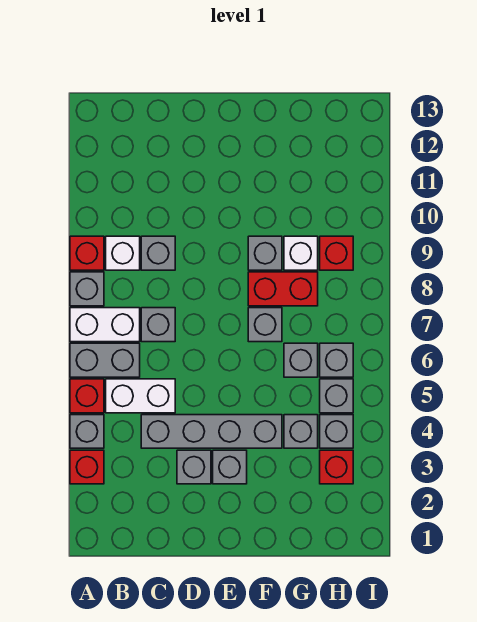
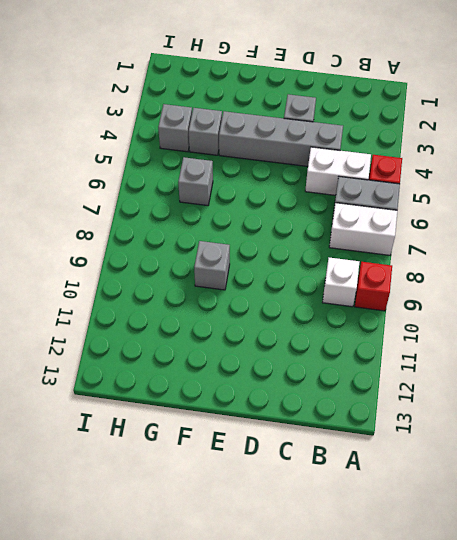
none -> red 1x1 brick [70,450,104,484]
none -> grey 1x1 brick [70,415,104,448]
none -> grey 1x1 brick [70,272,104,306]

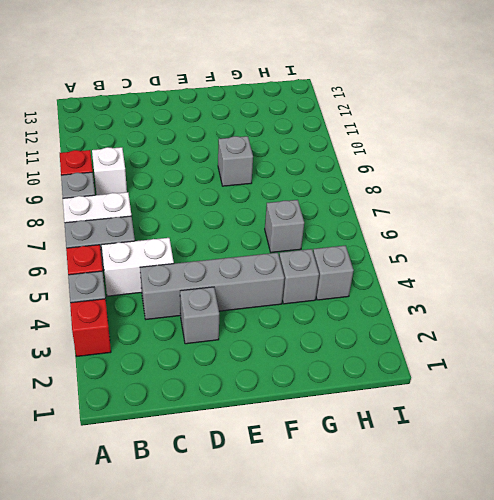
none -> grey 1x1 brick [141,308,175,342]
none -> grey 1x1 brick [141,236,175,270]
none -> grey 1x1 brick [213,450,247,484]

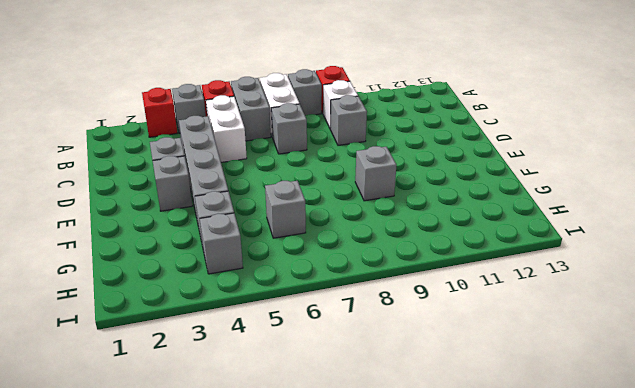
none -> grey 1x1 brick [248,308,282,342]
none -> red 1x2 brick [248,272,318,306]
none -> white 1x1 brick [284,236,318,270]

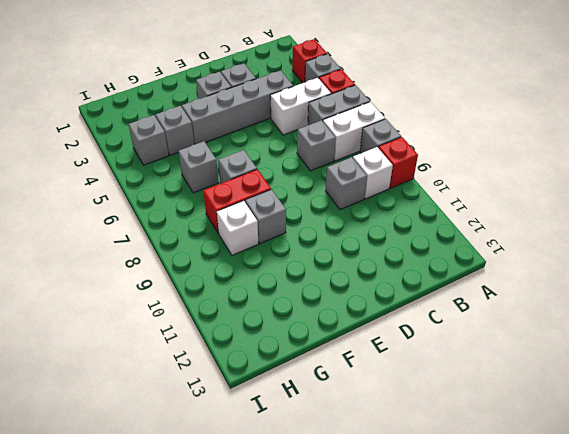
none -> red 1x1 brick [320,450,353,484]
none -> grey 1x1 brick [320,379,353,413]
none -> grey 1x1 brick [320,343,353,377]

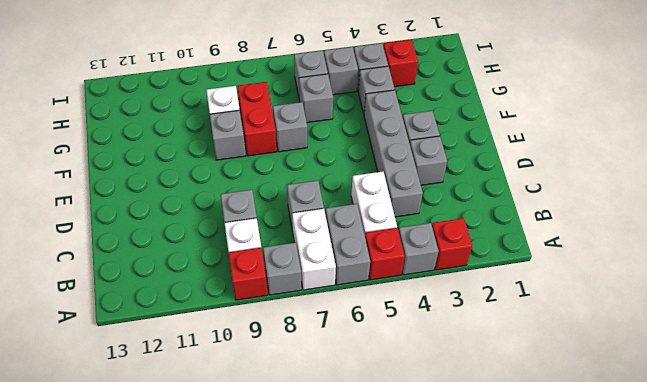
none -> red 1x1 brick [320,236,353,270]

